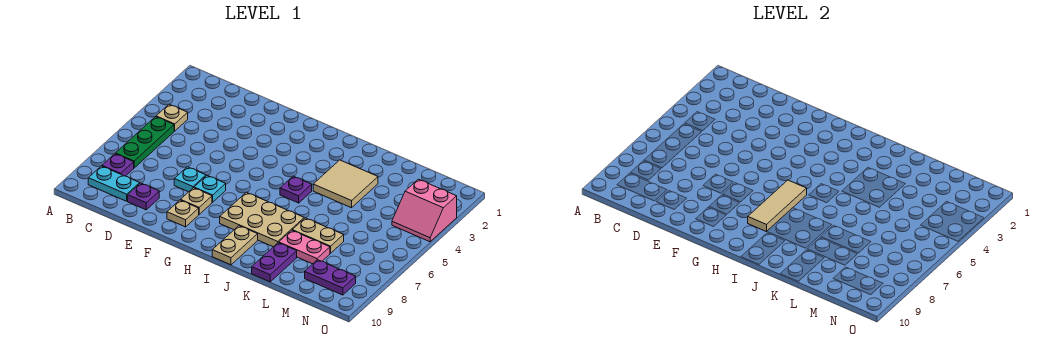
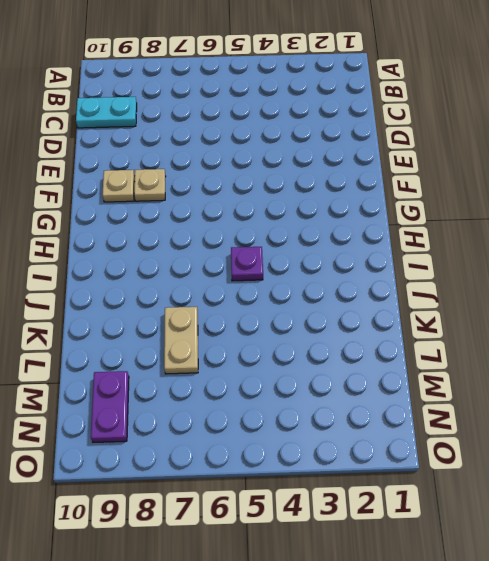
cyan 1x2 plate [76,97,137,128] -> cyan 1x2 plate turned to [88,166,140,201]
none -> tan 1x1 plate [156,104,188,131]
none -> green 1x3 plate [115,117,174,168]
none -> purple 1x1 plate [102,154,134,176]

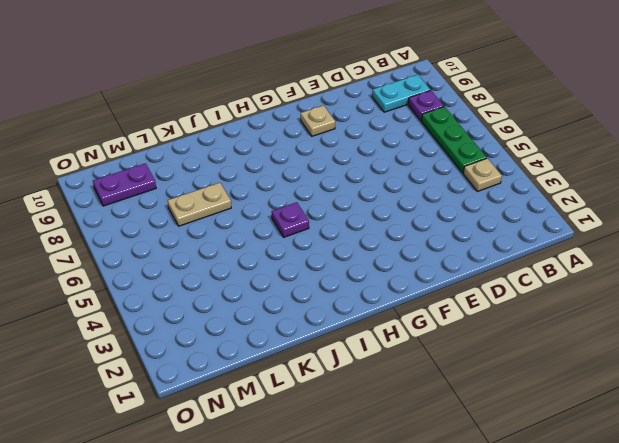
none -> purple 1x1 plate [128,183,159,210]
none -> cyan 1x1 plate [174,167,206,192]
none -> cyan 1x1 plate [194,175,226,202]

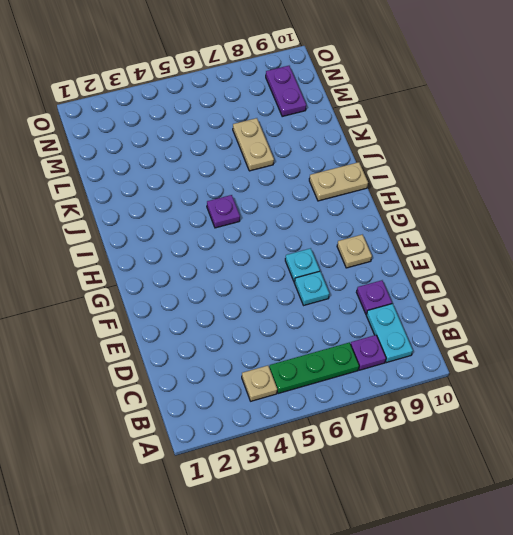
none -> tan 1x1 plate [181,188,212,214]
none -> tan 2x3 plate [220,192,304,247]
none -> tan 2x2 tile [313,160,378,208]

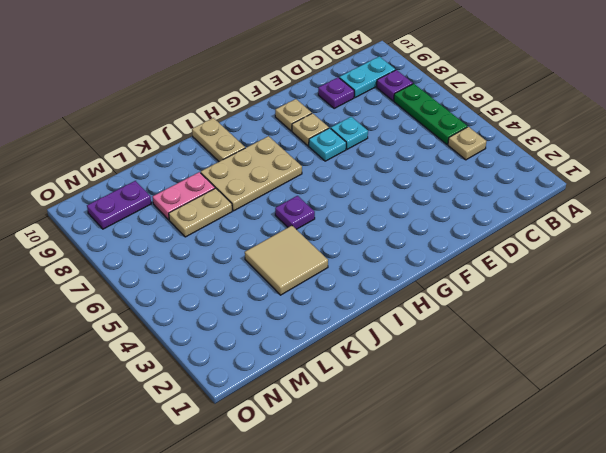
none -> purple 1x2 plate [252,243,297,282]
none -> pink 2x2 slope [392,179,457,242]
none -> tan 1x3 tile [748,180,807,232]

